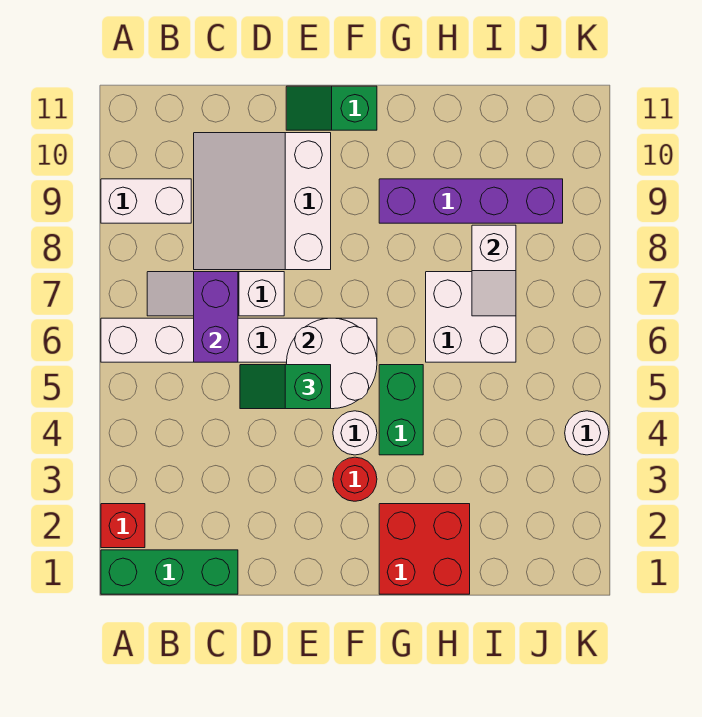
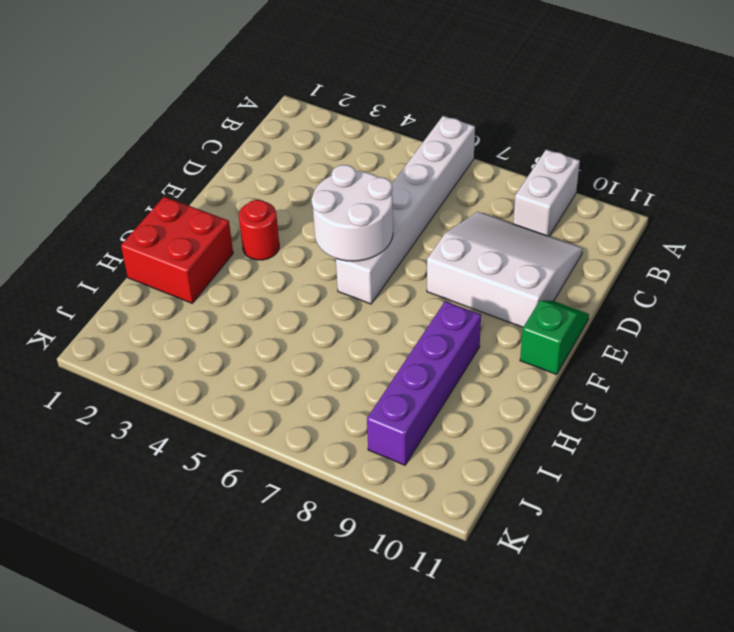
none -> green 1x3 brick [101,550,238,594]
none -> red 1x1 brick [101,504,145,548]
none -> white 1x3 slope [147,272,284,316]

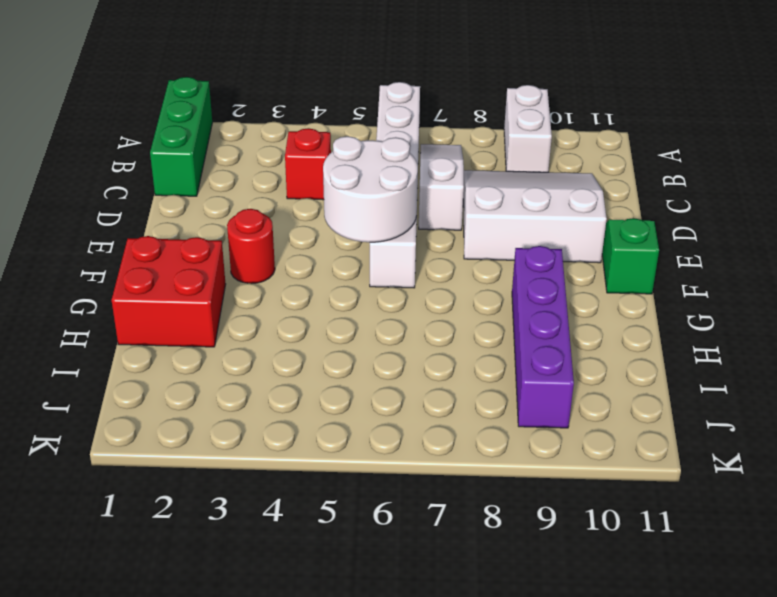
red 1x1 brick [285,128,331,200] -> red 1x1 brick moved to [101,504,145,548]
none -> white 1x1 round brick [333,411,377,455]
none -> green 1x2 brick [379,365,423,455]
none -> white 2x2 brick [426,272,516,362]

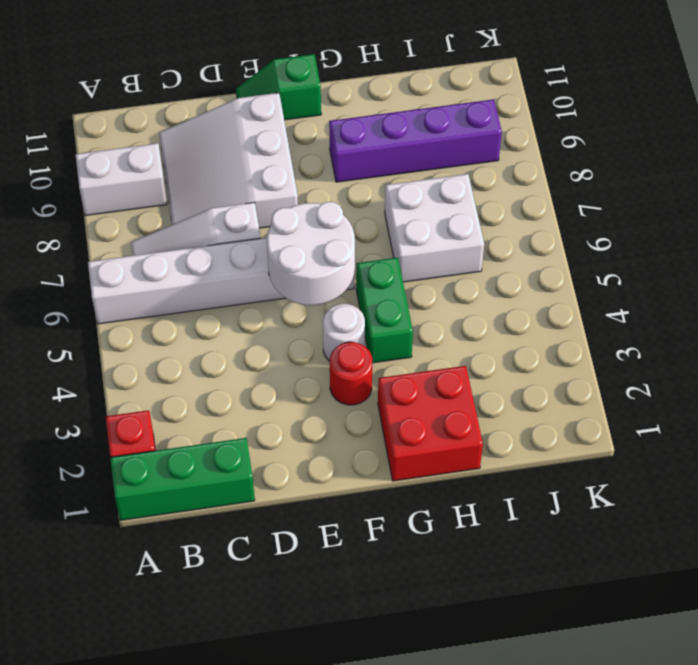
none -> white 1x1 round brick [565,411,609,455]
none -> purple 1x2 brick [194,272,238,362]
none -> white 1x2 slope [472,225,516,316]

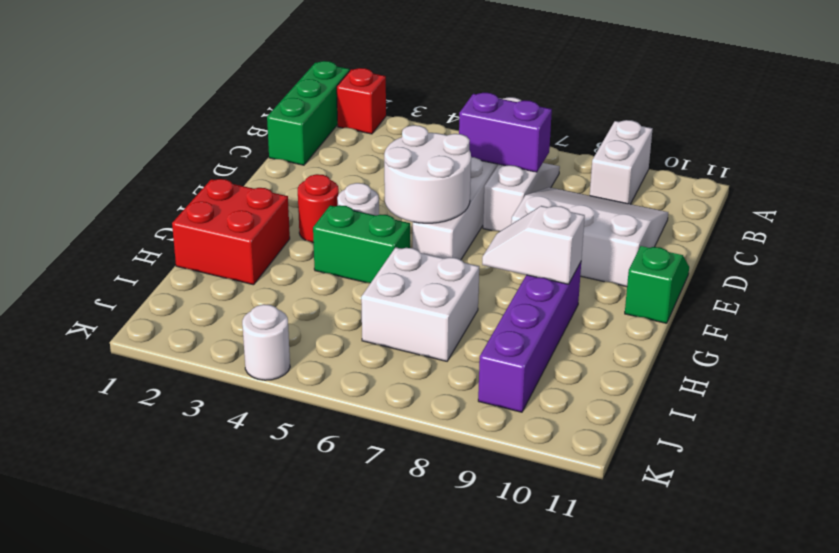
white 1x2 slope [482,206,585,284] -> white 1x2 slope moved to [472,225,516,316]
none -> green 1x2 slope [240,365,331,409]

